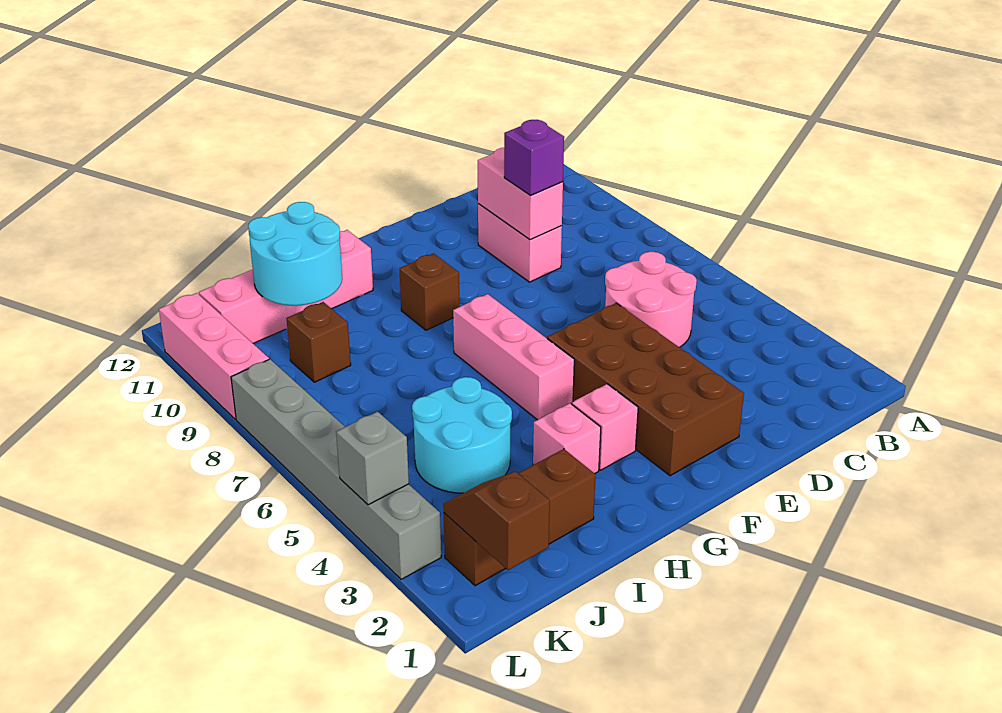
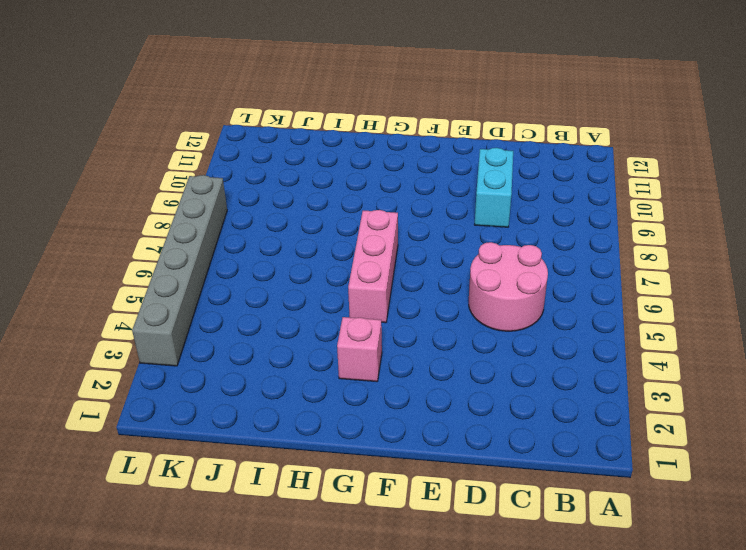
cyan 1x2 brick [474,148,513,227] -> pink 1x2 brick [478,204,562,282]
none -> brown 2x4 brick [547,303,744,476]
none -> brown 1x1 brick [399,253,460,330]
none -> pink 1x1 brick [533,403,601,473]

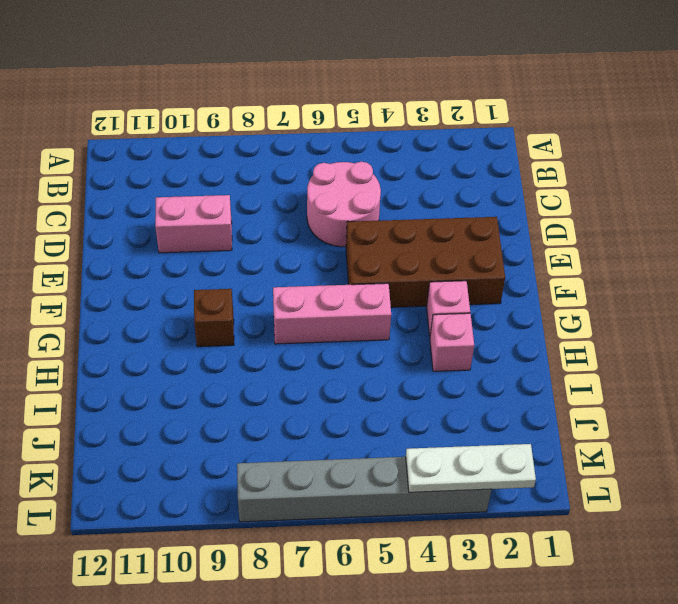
white 1x3 plate [406,444,536,492] -> grey 1x1 brick [336,412,409,505]
none -> pink 1x4 brick [199,230,373,344]
none -> brown 1x3 brick [444,449,596,586]
none -> cyan 2x2 round brick [412,377,512,493]

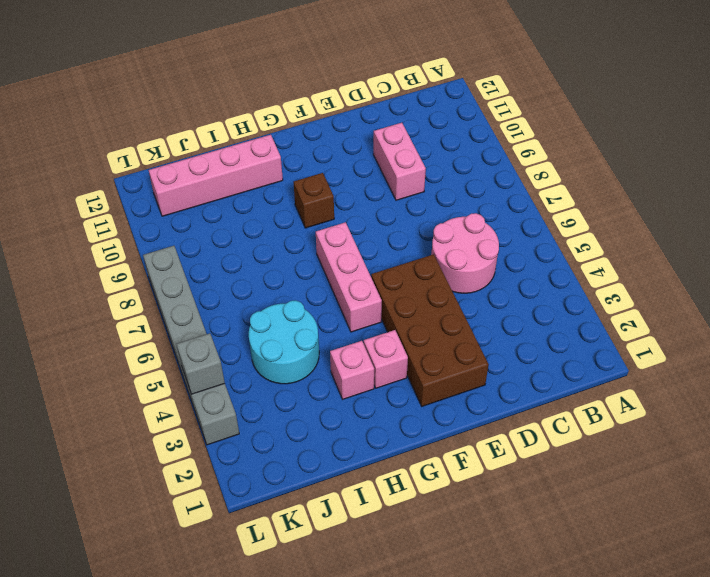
none -> brown 1x3 brick [444,449,596,586]
none -> brown 1x1 brick [286,302,351,382]
none -> pink 1x3 brick [159,293,269,419]

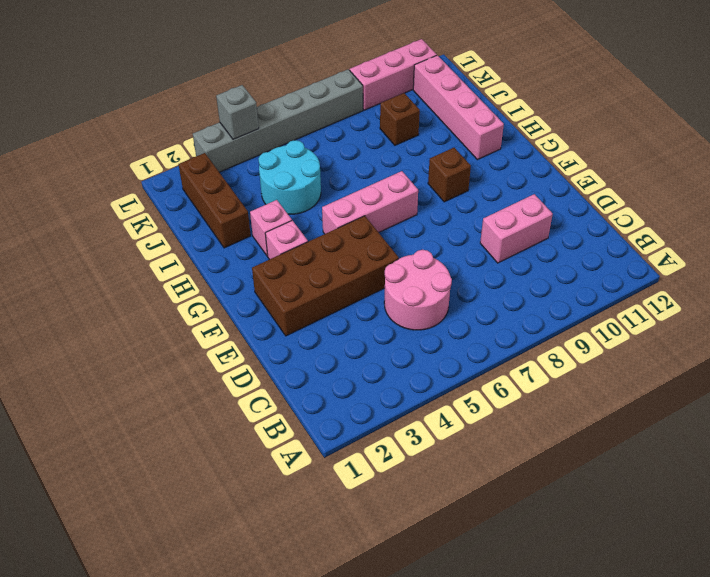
none -> pink 1x2 brick [478,148,563,240]
none -> cyan 2x2 round brick [248,202,342,306]
none -> brown 1x2 slope [443,472,550,570]

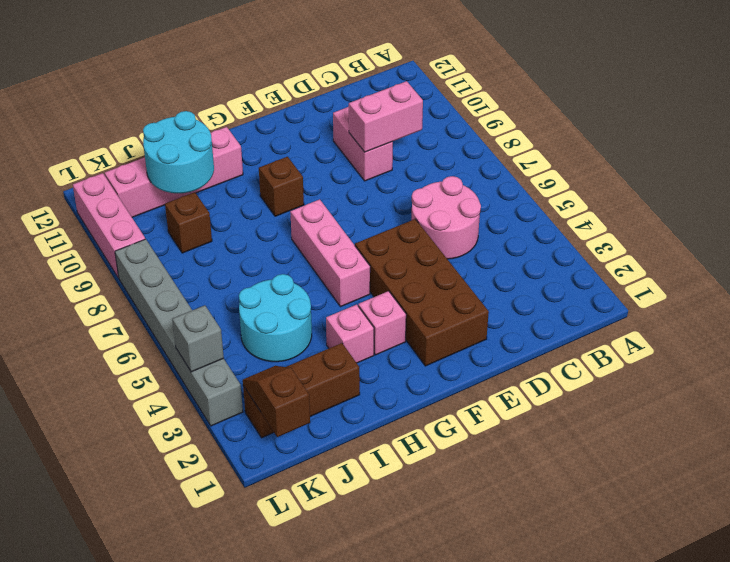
pink 1x2 brick [349,81,423,152] -> pink 1x2 brick turned to [478,148,563,240]
none -> purple 1x1 brick [504,120,564,196]

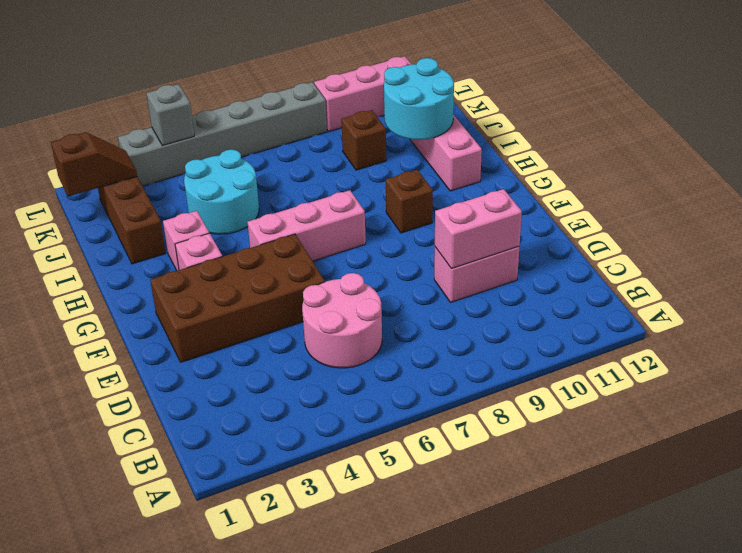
none -> purple 1x1 brick [504,120,564,196]

